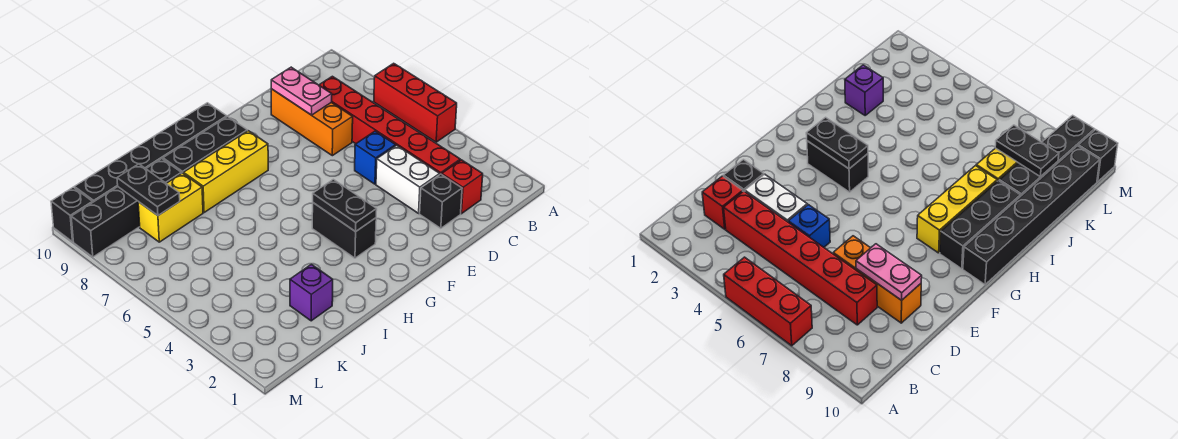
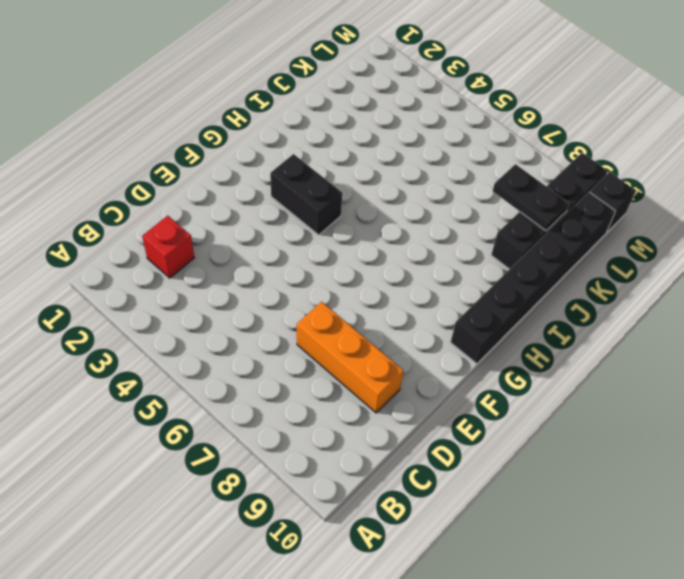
none -> red 1x3 brick [374,63,457,142]
none -> red 1x6 brick [319,76,460,174]
none -> black 1x1 brick [420,174,462,228]

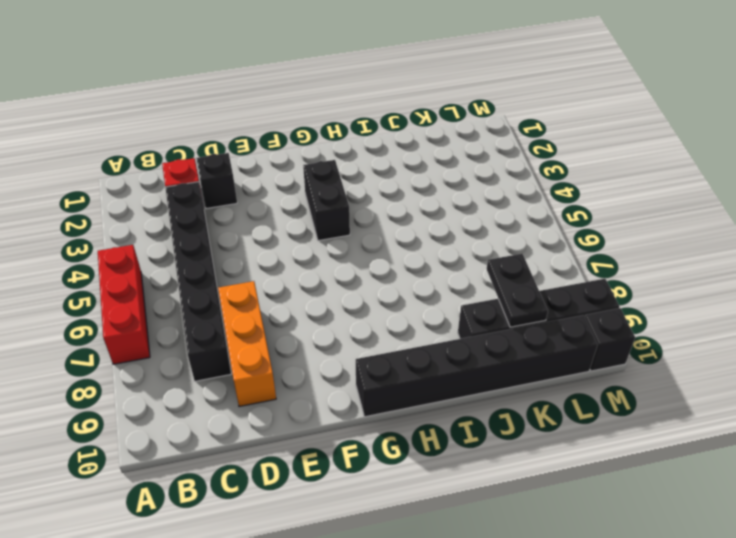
black 1x6 brick [165,182,231,381] -> red 1x6 brick [319,76,460,174]
none -> white 1x2 brick [376,145,440,213]
none -> blue 1x1 brick [355,131,396,184]
none -> yellow 1x3 brick [184,131,268,212]

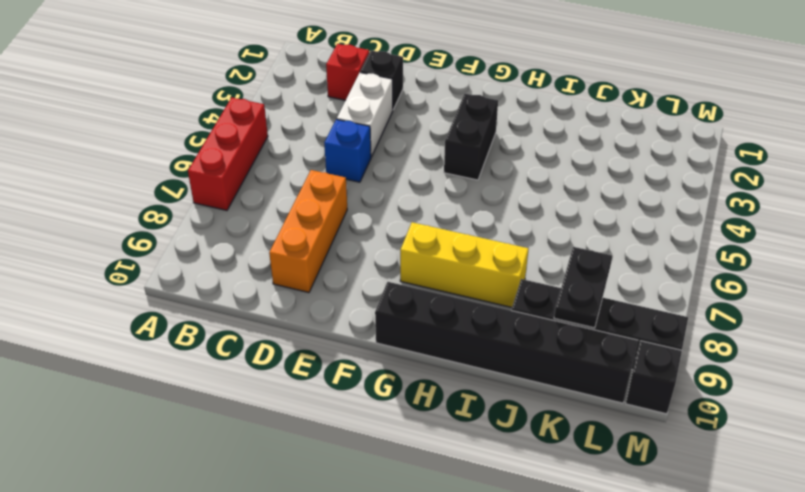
none -> red 1x6 brick [319,76,460,174]
none -> black 1x3 brick [163,117,247,174]
none -> purple 1x1 brick [290,264,333,321]

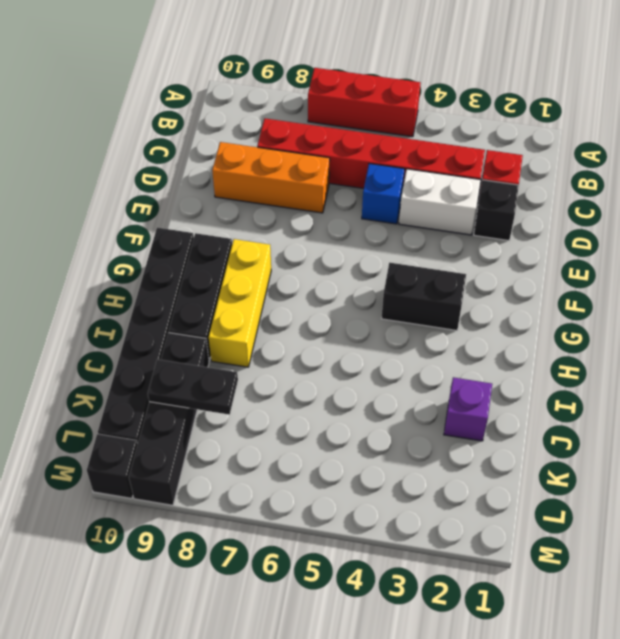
none -> yellow 1x2 brick [138,173,203,242]
none -> pink 1x2 plate [271,67,332,115]
none -> black 1x2 plate [313,179,377,232]

